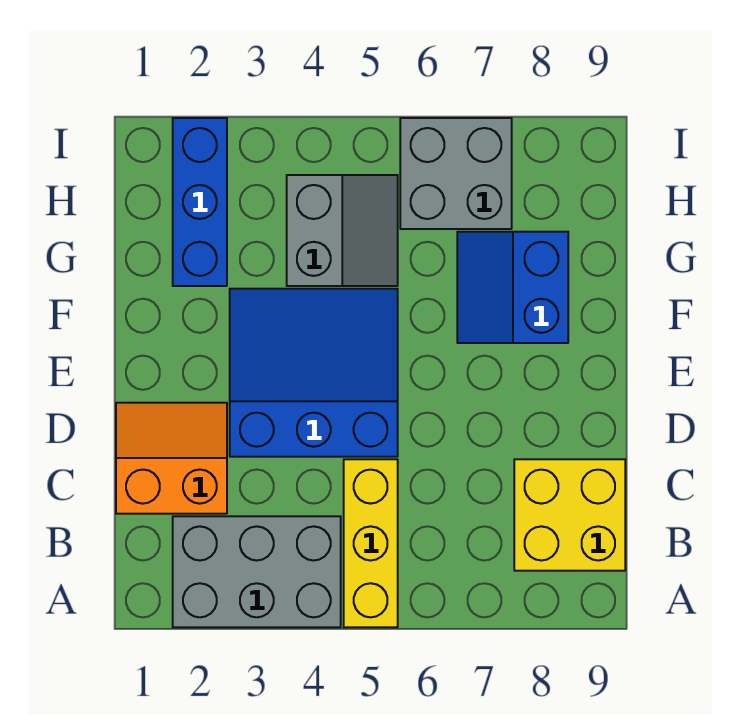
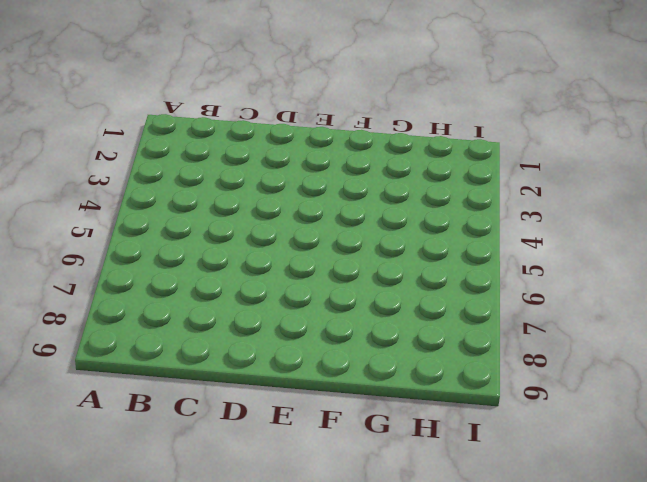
none -> grey 2x3 brick [173,516,341,627]
none -> yellow 1x3 brick [344,459,398,627]

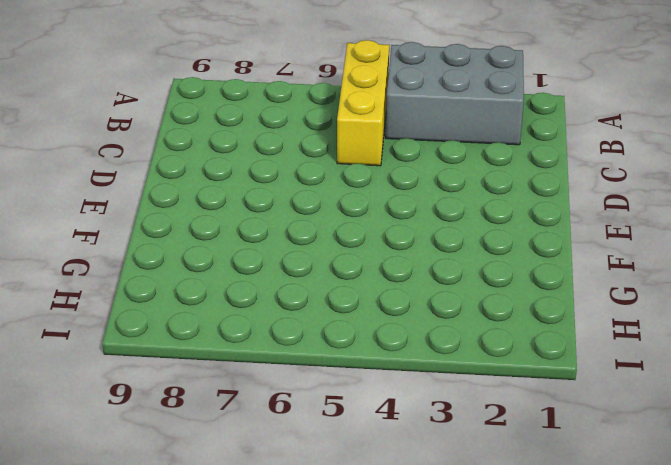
none -> yellow 2x2 brick [514,459,625,571]
none -> orange 2x2 slope [116,403,227,514]

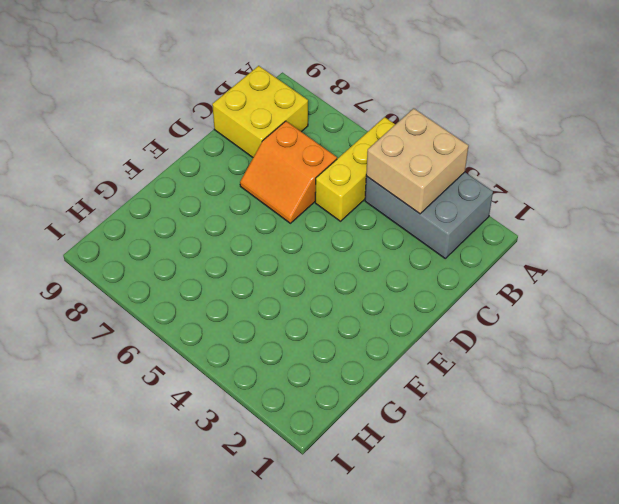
tan 2x2 brick [366,108,469,214] -> none
orange 2x2 slope [240,121,337,223] -> orange 2x2 slope moved to [116,403,227,514]
none -> blue 3x3 slope [230,289,398,457]
none -> blue 2x2 slope [457,232,568,343]

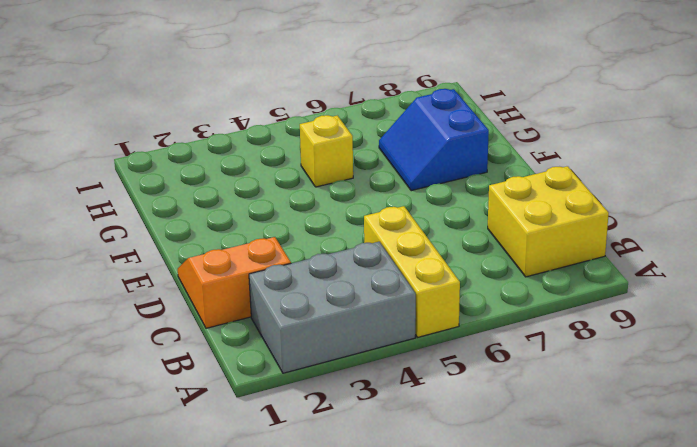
yellow 1x1 brick [300,115,353,187] -> grey 2x2 slope [287,175,398,286]
none -> blue 3x3 slope [230,289,398,457]
none -> blue 1x3 brick [173,118,227,286]

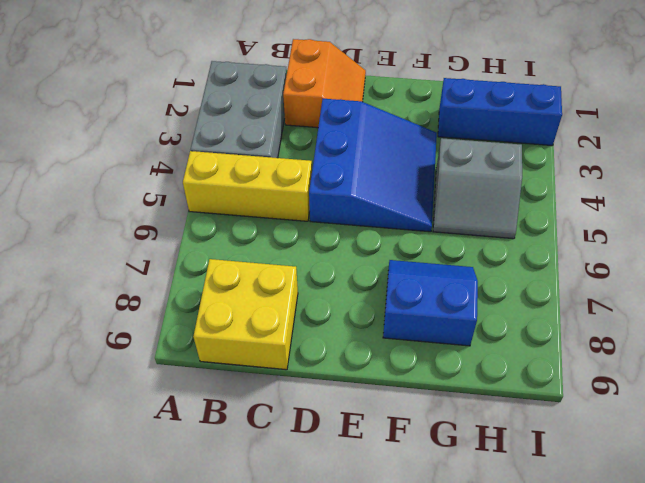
none -> grey 2x2 brick [400,118,512,229]

